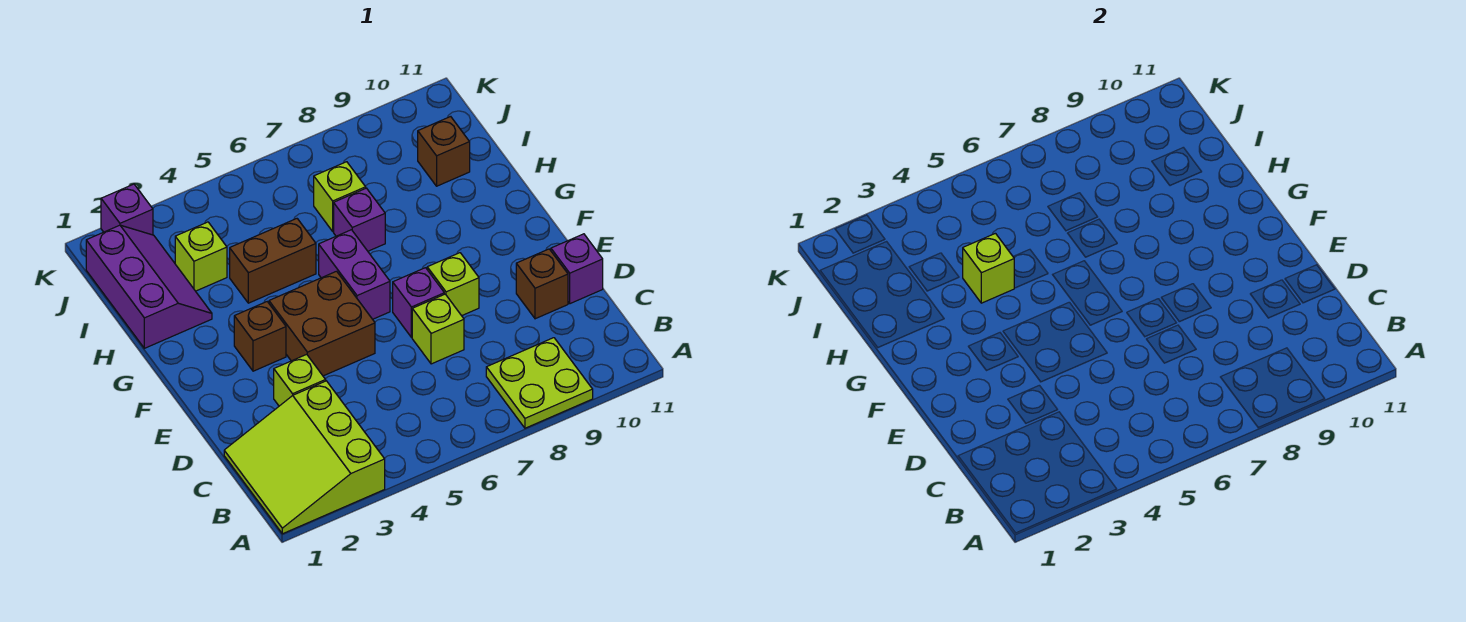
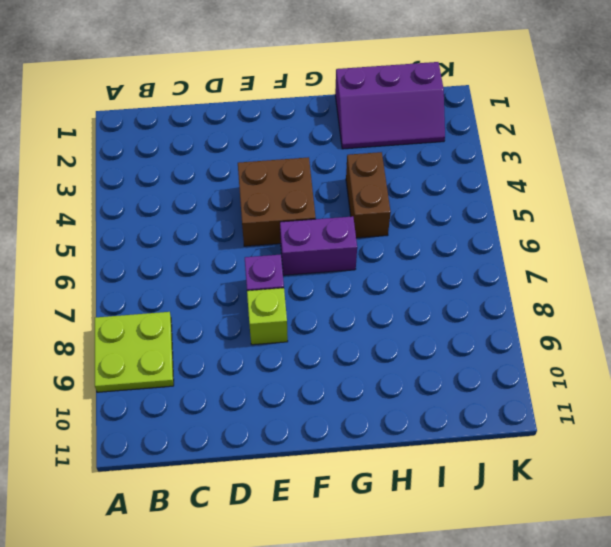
none -> lime 3x3 slope [224,381,385,534]
none -> lime 1x1 brick [274,354,326,406]
none -> lime 1x1 brick [412,294,464,364]

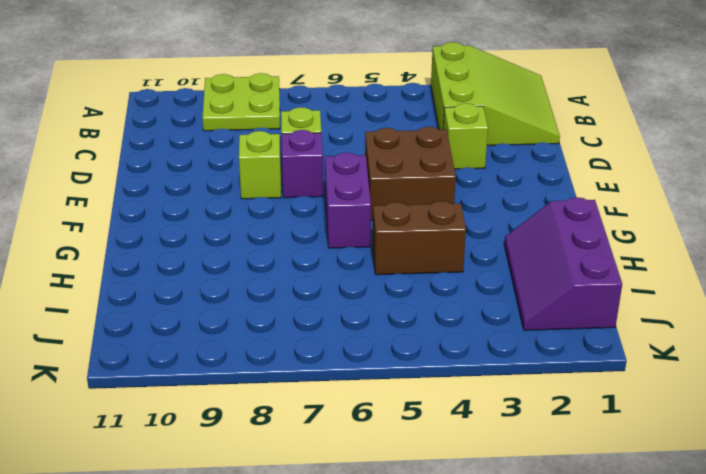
none -> brown 1x1 brick [516,249,568,319]
none -> purple 1x1 brick [551,234,603,304]
none -> brown 1x1 brick [234,302,286,371]

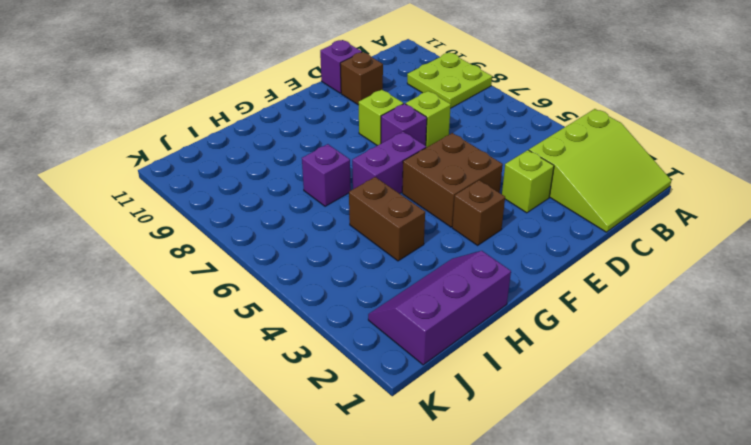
none -> lime 1x1 brick [175,222,227,291]
none -> lime 1x1 brick [314,162,366,231]
none -> brown 1x1 brick [418,117,470,186]

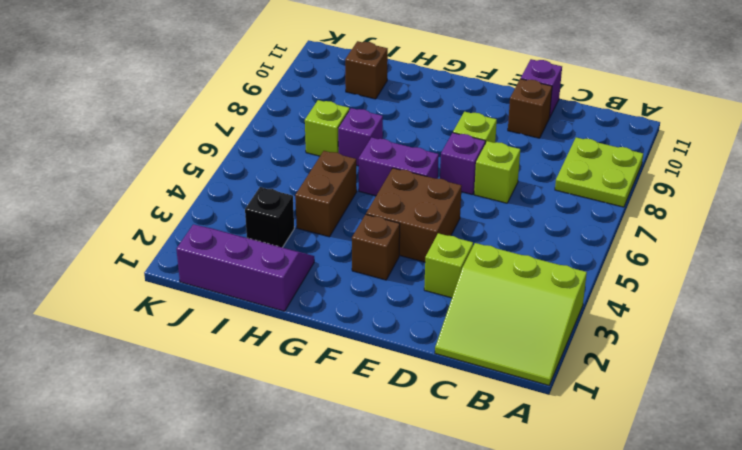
black 1x1 brick [245,187,294,247] -> lime 1x1 brick [175,222,227,291]
none -> purple 1x1 brick [101,184,153,235]
none -> lime 1x1 brick [963,233,1014,303]

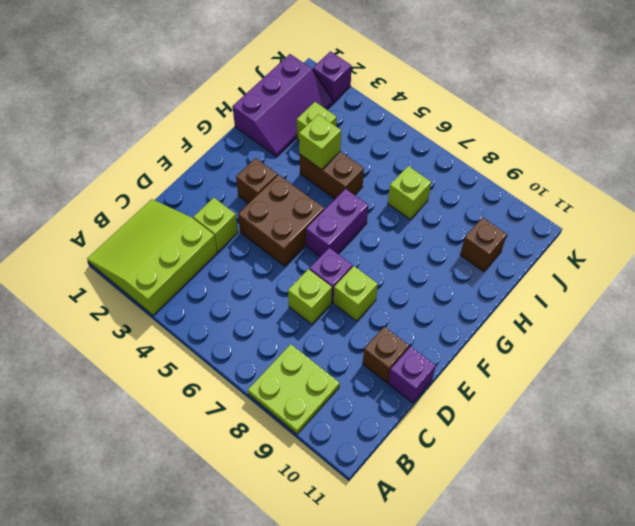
none -> purple 1x1 brick [334,188,385,251]

